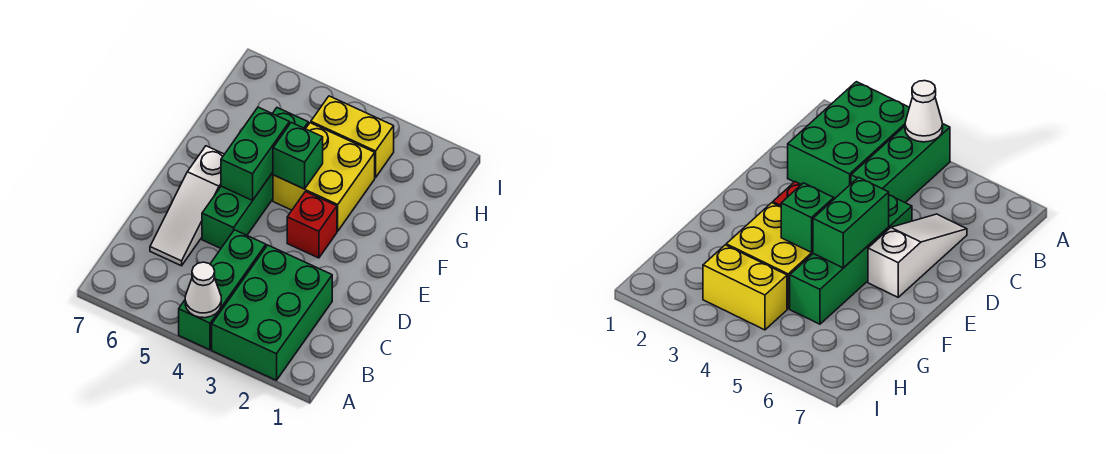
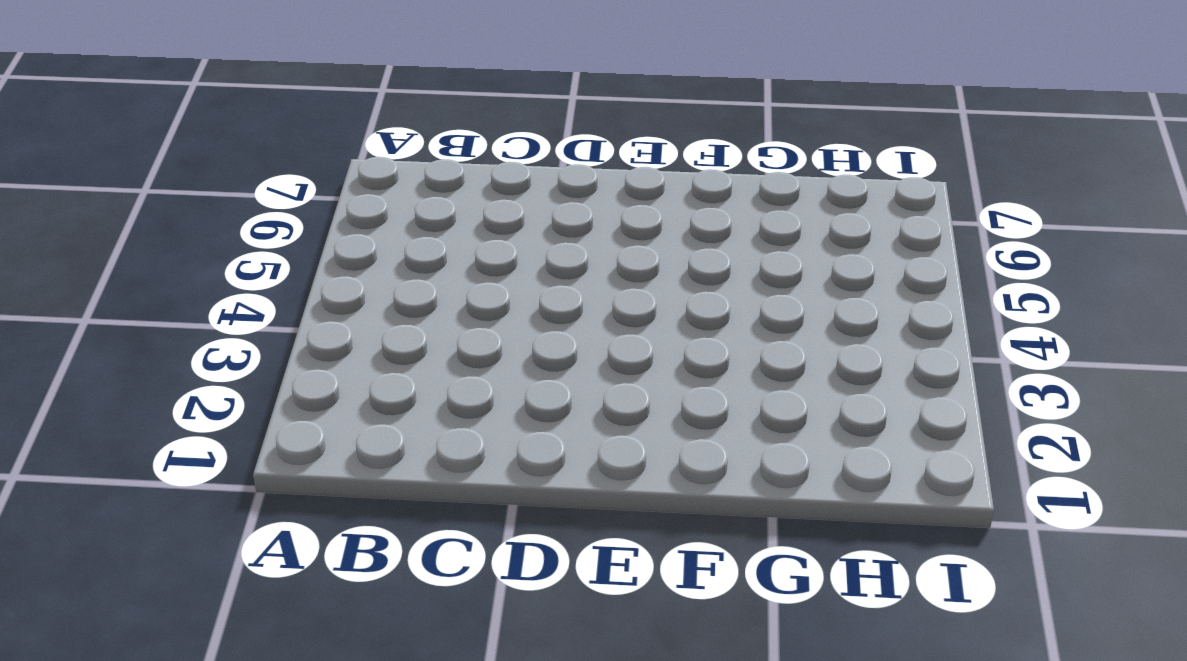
none -> green 2x3 brick [212,245,332,380]
none -> green 1x3 brick [179,230,266,350]

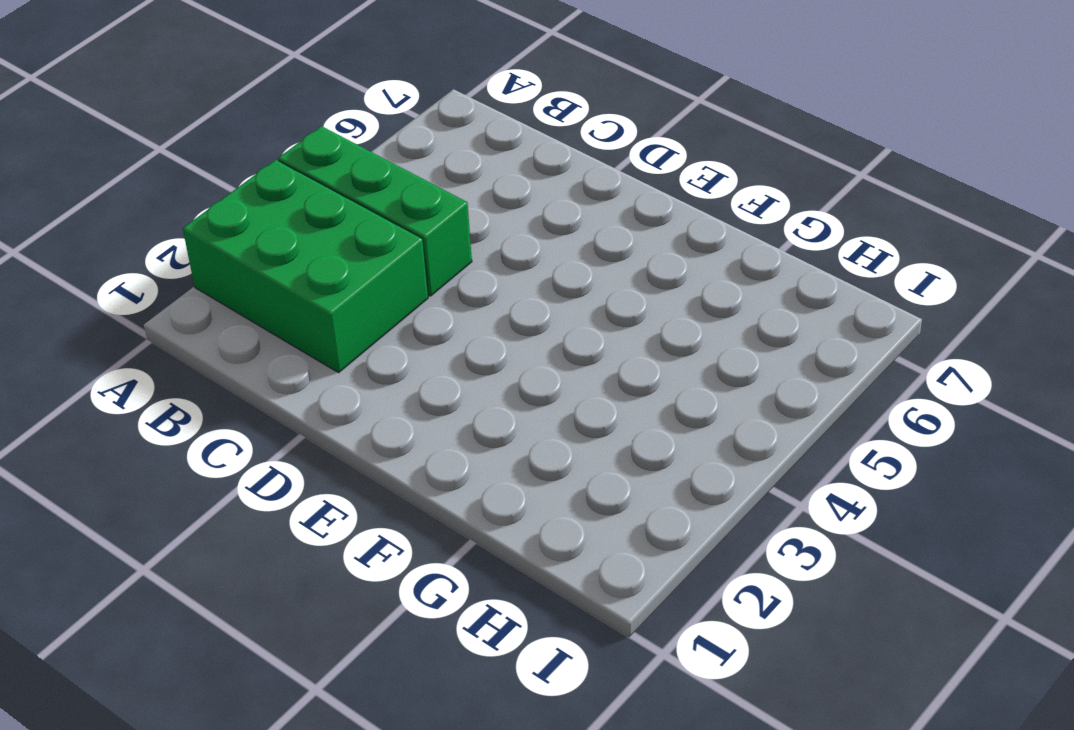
none -> white 1x3 slope [150,146,224,266]
none -> green 1x4 brick [202,108,308,248]

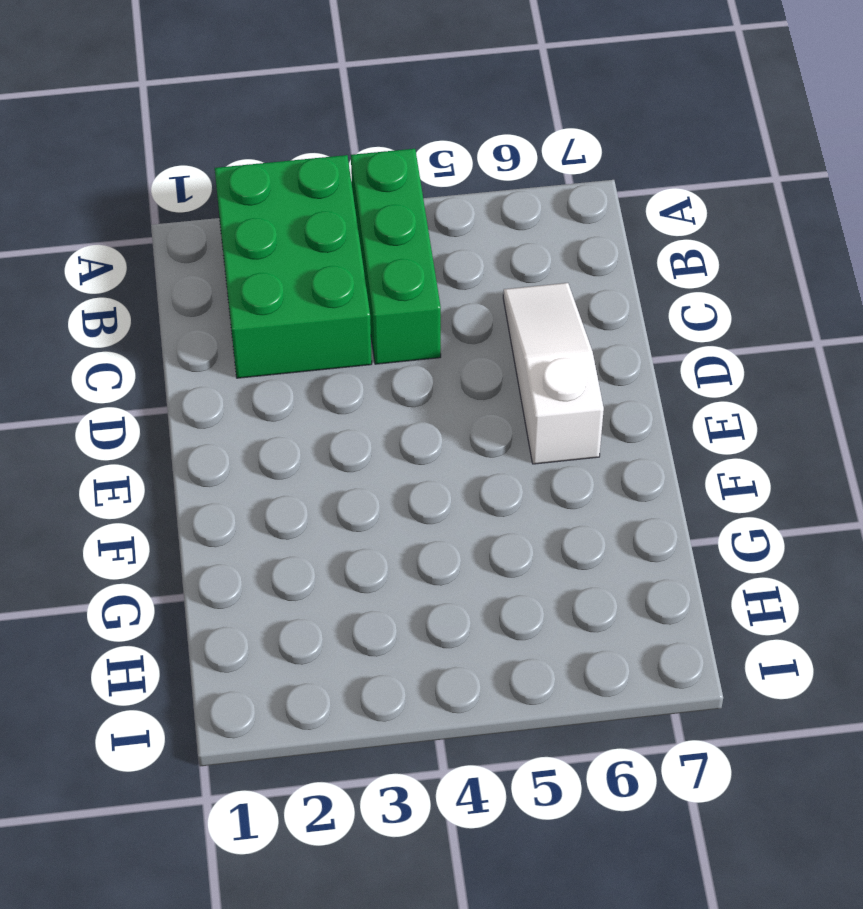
none -> green 1x4 brick [202,108,308,248]
none -> red 1x1 brick [287,192,337,258]

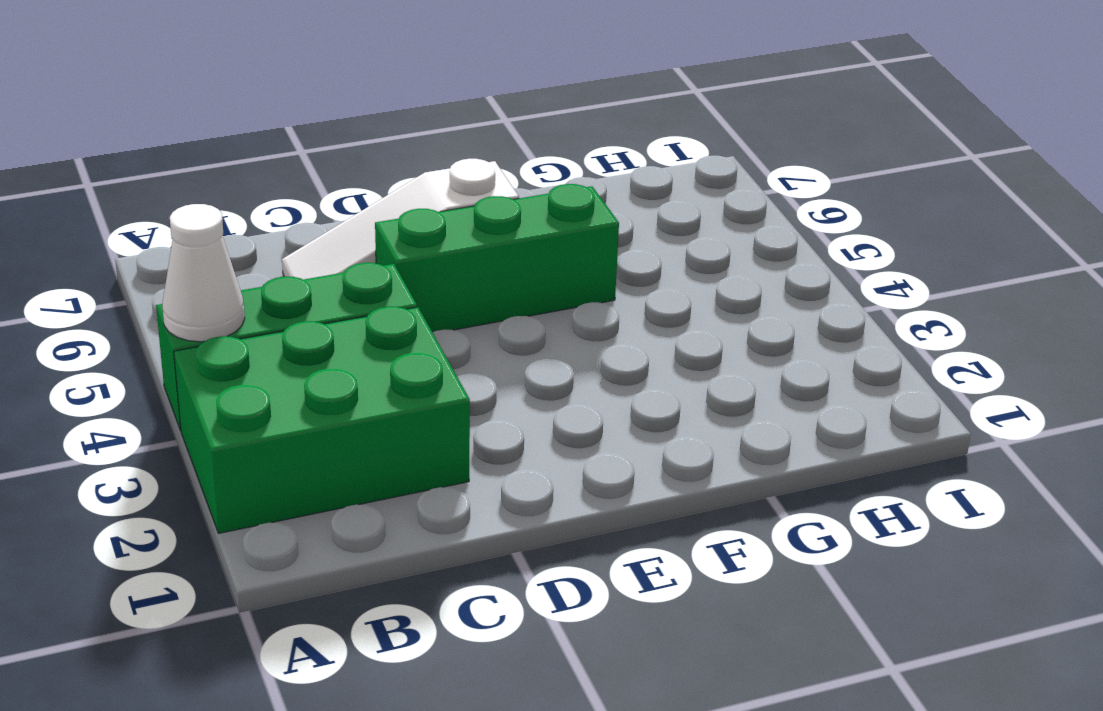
green 1x3 brick [375,184,619,332] -> green 1x4 brick [202,108,308,248]
none -> red 1x1 brick [287,192,337,258]
none -> yellow 2x2 brick [273,123,375,231]

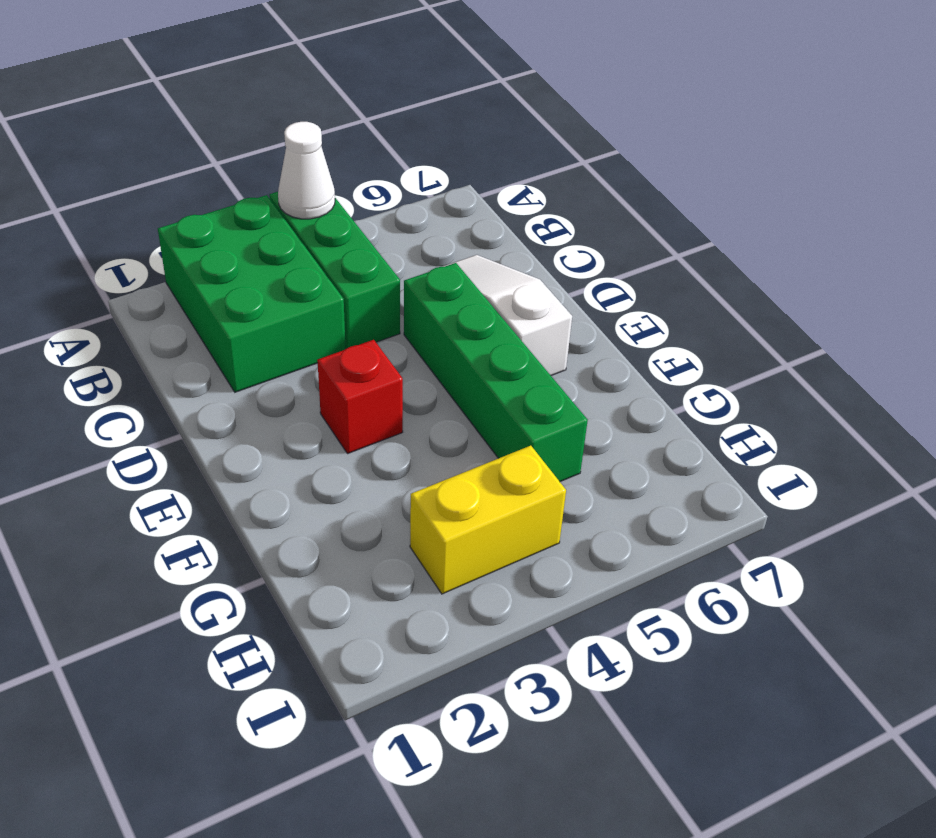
none -> yellow 2x2 brick [273,123,375,231]
none -> green 1x2 brick [221,107,289,200]

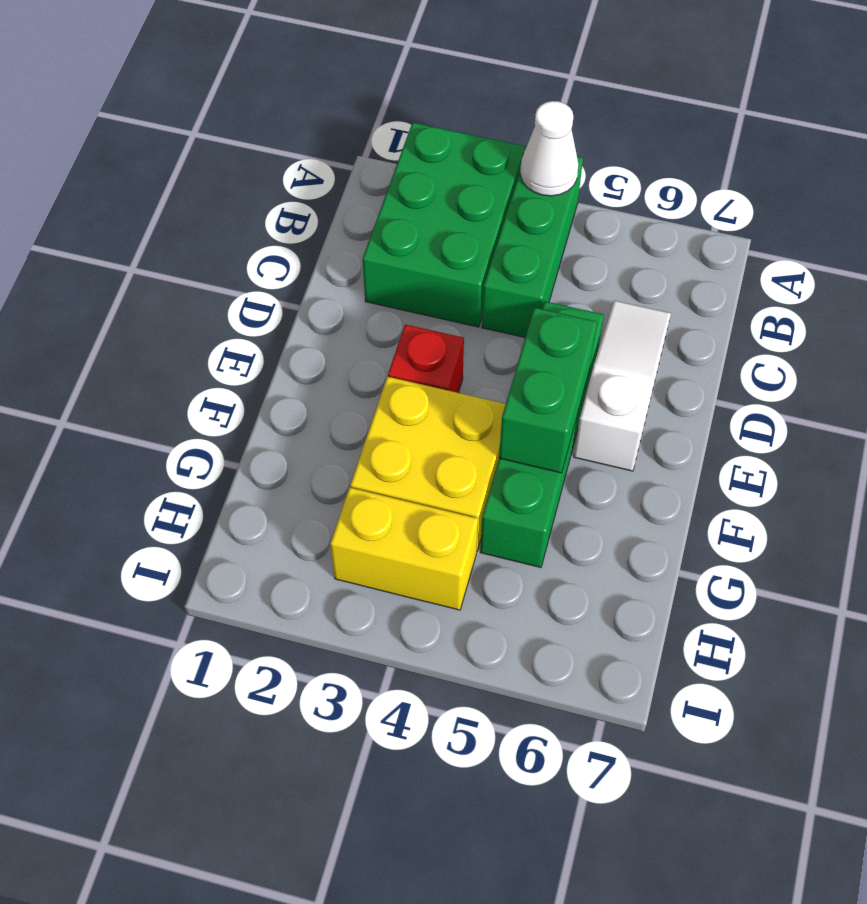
none -> green 1x1 brick [273,123,323,189]

